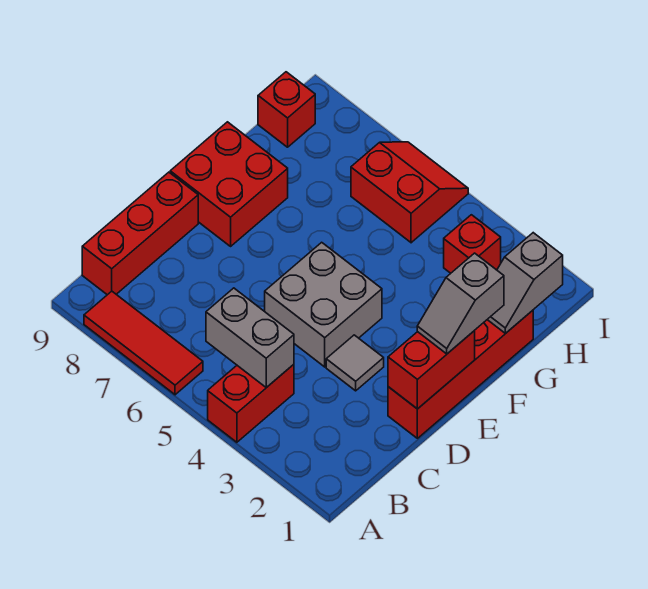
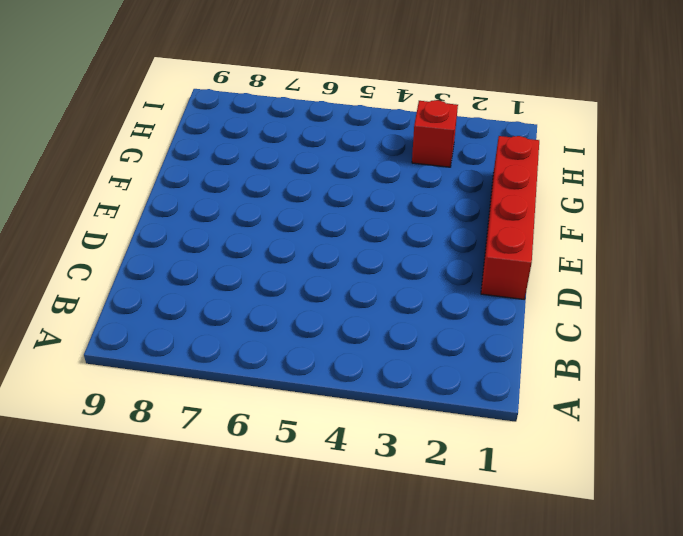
none -> red 1x2 brick [208,364,294,442]
none -> red 1x3 tile [84,291,203,395]
none -> red 1x3 brick [82,172,198,295]

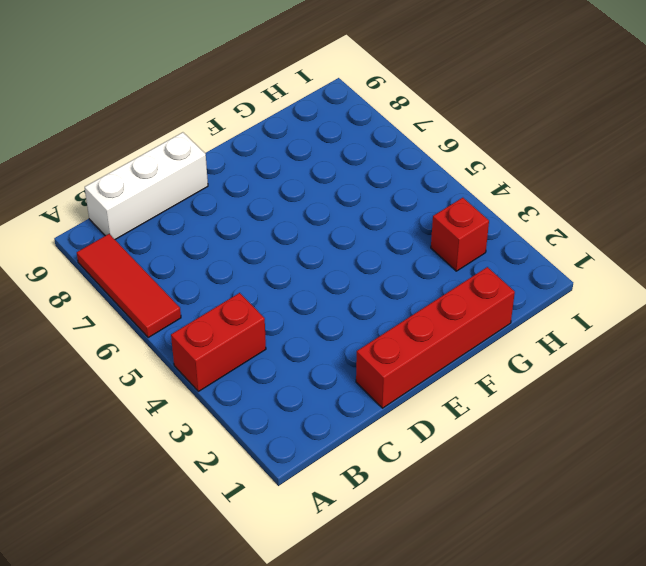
white 1x3 brick [85,132,208,239] -> red 1x3 brick [82,172,198,295]
none -> grey 1x1 tile [326,335,384,391]
none -> grey 2x2 brick [265,242,382,367]
none -> red 2x2 brick [170,122,288,246]

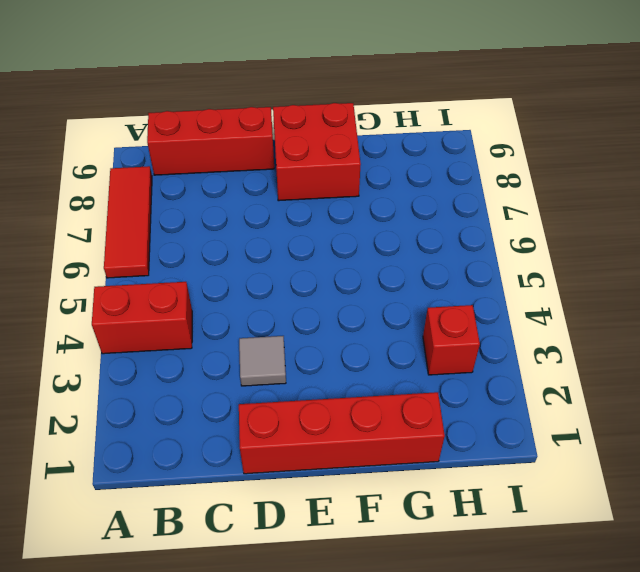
none -> grey 2x2 brick [265,242,382,367]
none -> red 2x2 slope [351,142,468,243]
none -> red 1x1 brick [258,72,315,147]

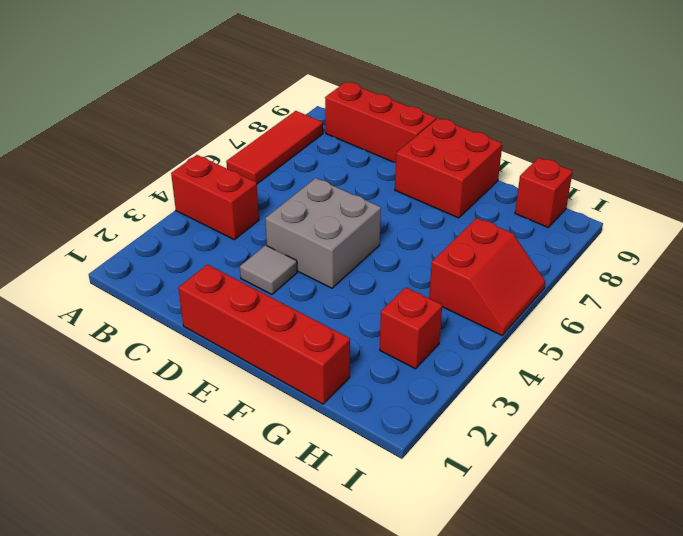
none -> grey 1x2 brick [206,288,294,388]
none -> red 1x2 brick [388,331,475,409]
none -> grey 1x2 slope [487,233,563,334]

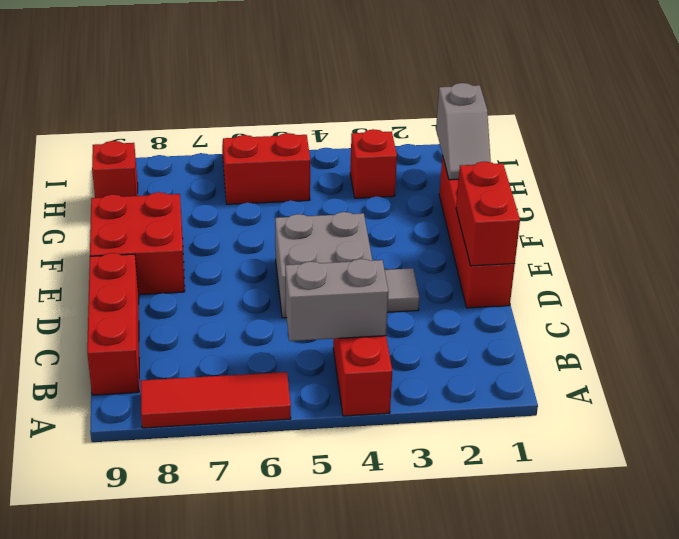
none -> grey 1x2 slope [417,253,504,354]

